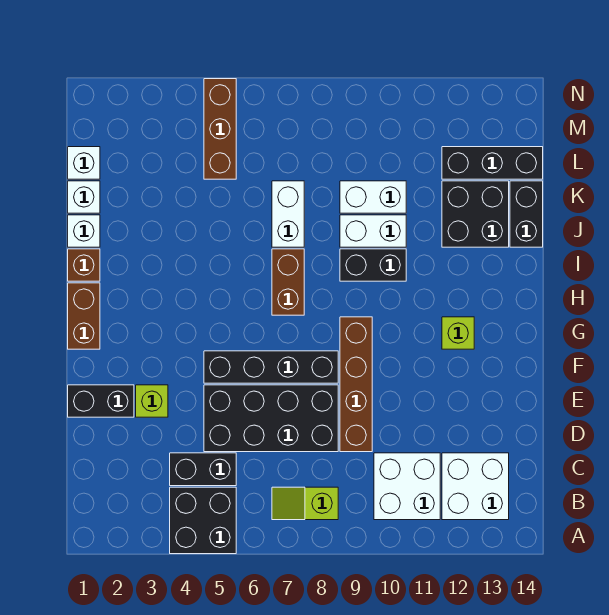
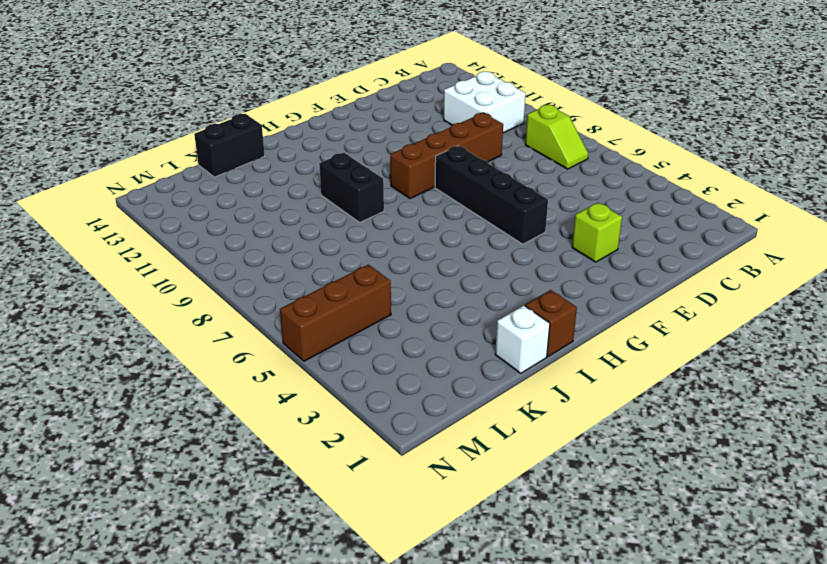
none -> black 2x2 brick [170,487,236,554]
none -> white 2x2 brick [442,453,509,520]
none -> black 1x2 brick [170,453,236,486]

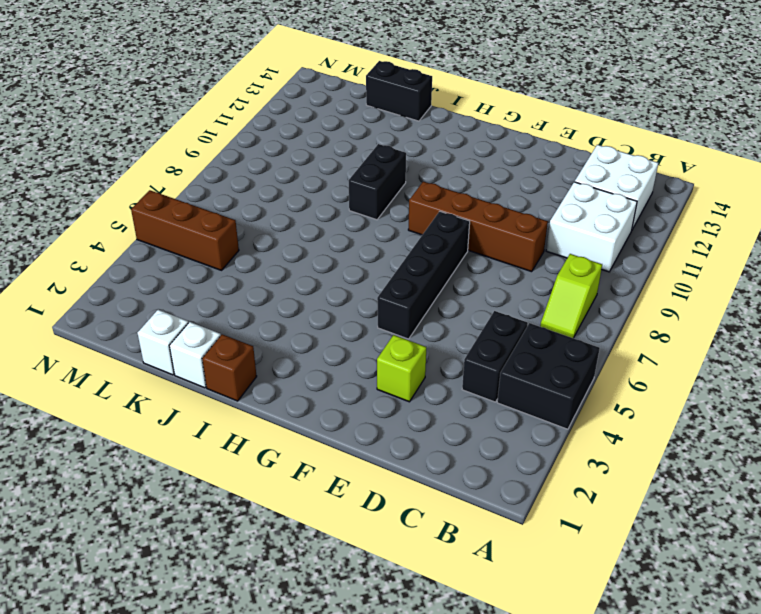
none -> black 2x4 brick [204,385,338,452]
none -> black 1x2 brick [68,385,134,417]
none -> brown 1x2 brick [68,283,100,349]

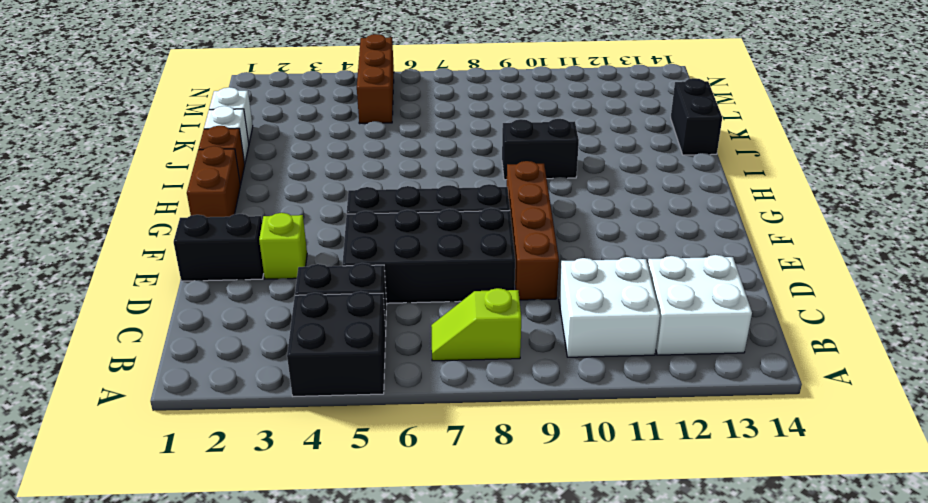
none -> lime 1x1 brick [442,317,474,349]
none -> brown 1x2 brick [272,249,304,315]
none -> white 1x2 brick [272,181,304,247]

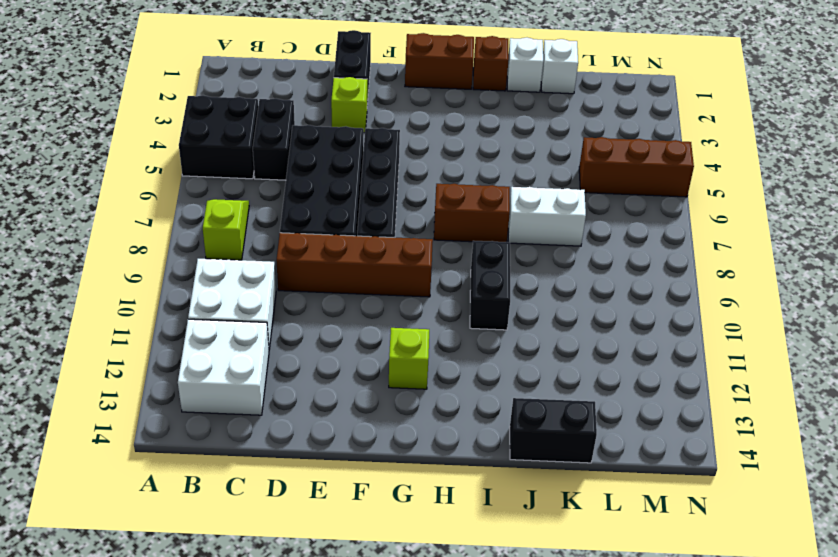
none -> white 1x2 brick [340,215,406,247]
none -> black 2x2 brick [442,181,509,247]
none -> white 1x2 brick [340,181,406,213]

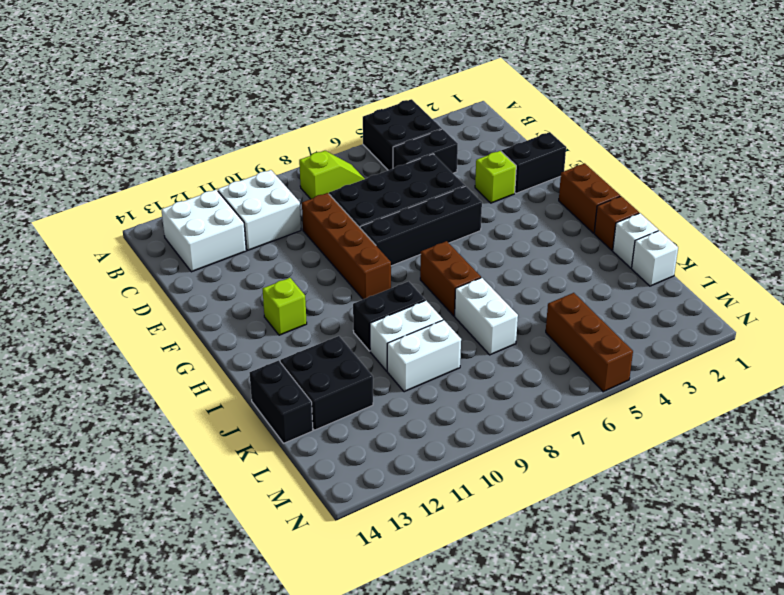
none -> white 1x1 brick [68,147,100,179]
none -> black 1x3 brick [442,147,543,179]

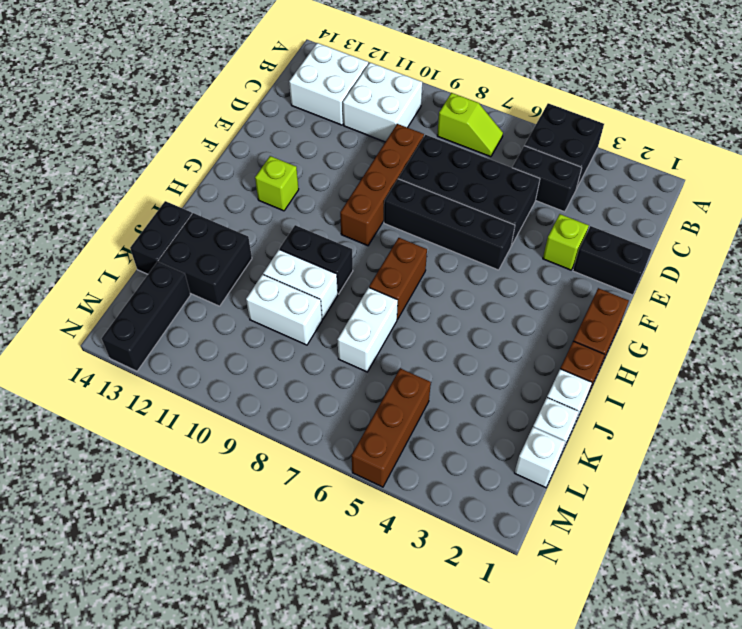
black 1x3 brick [102,261,190,371] -> black 1x3 brick turned to [442,147,543,179]

